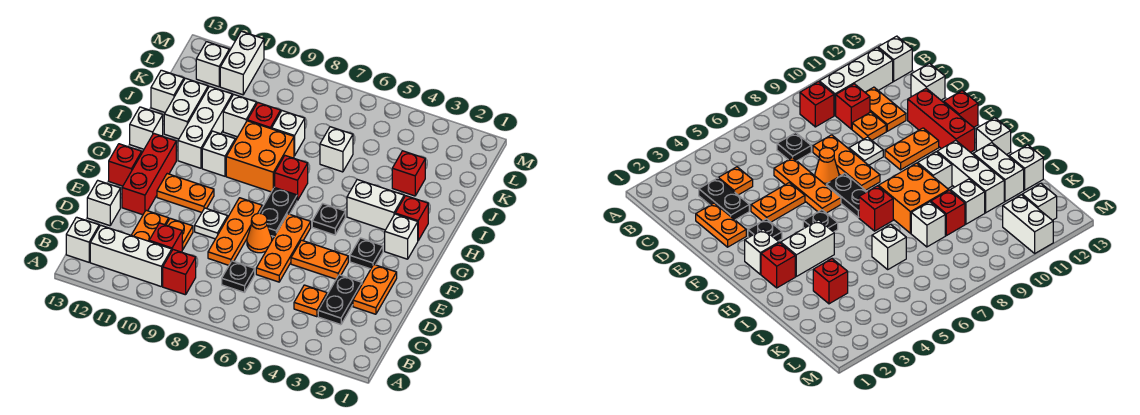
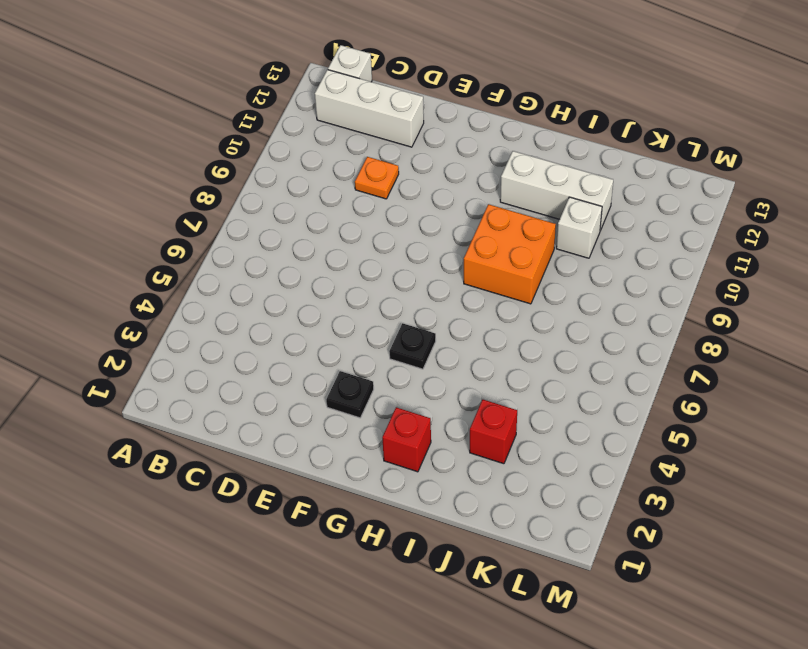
white 1x3 brick [315,70,424,147] -> white 1x3 brick turned to [90,225,172,287]
none -> red 1x1 brick [163,250,196,295]
none -> black 1x2 plate [318,275,362,325]
none -> orange 1x1 plate [294,285,327,317]
none -> black 1x1 plate [222,261,255,292]

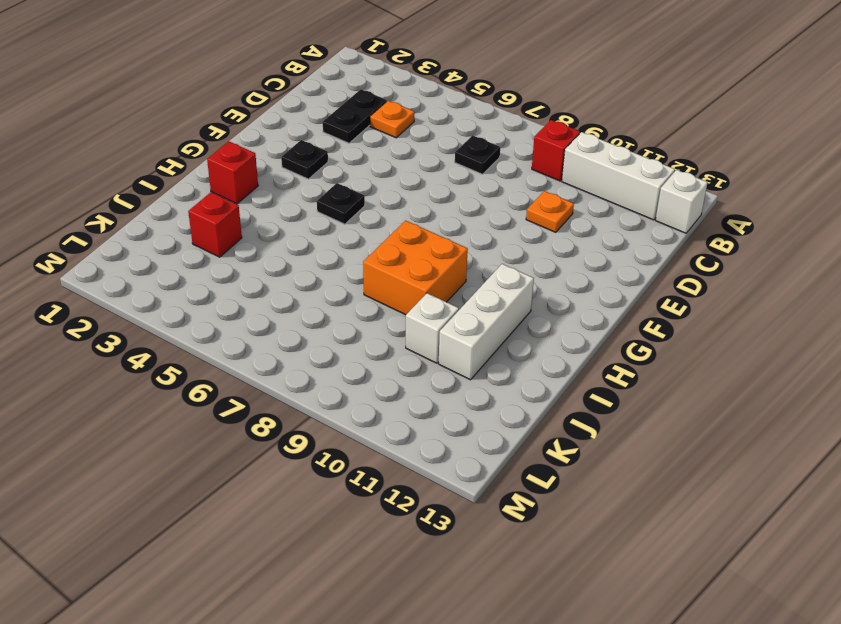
none -> red 1x1 brick [149,223,183,252]
none -> orange 1x2 plate [131,210,169,241]
none -> orange 1x2 plate [353,265,397,314]
none -> orange 1x3 plate [256,214,311,282]

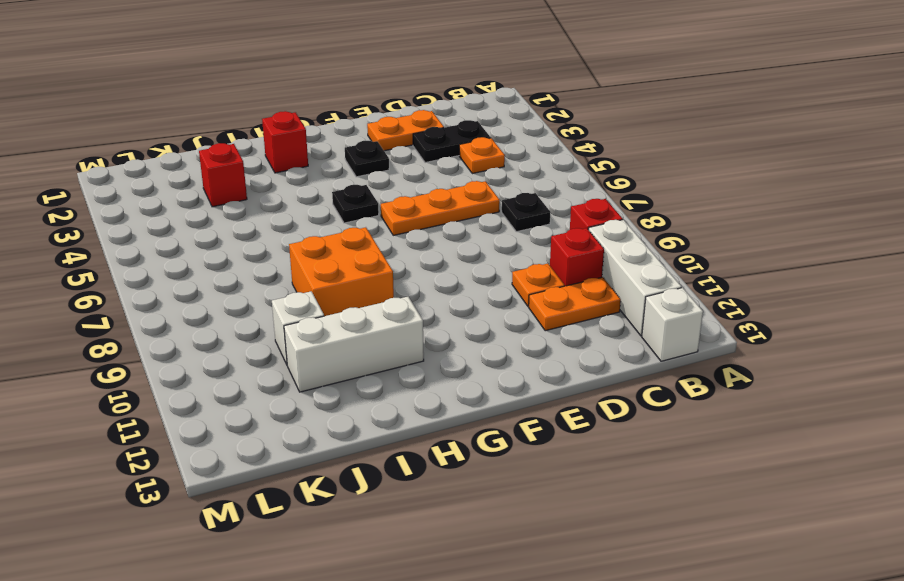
none -> orange 1x3 plate [208,198,262,265]
none -> white 1x1 brick [87,181,120,226]
none -> orange 1x2 plate [291,240,348,279]
none -> orange 1x1 cone [247,213,272,253]

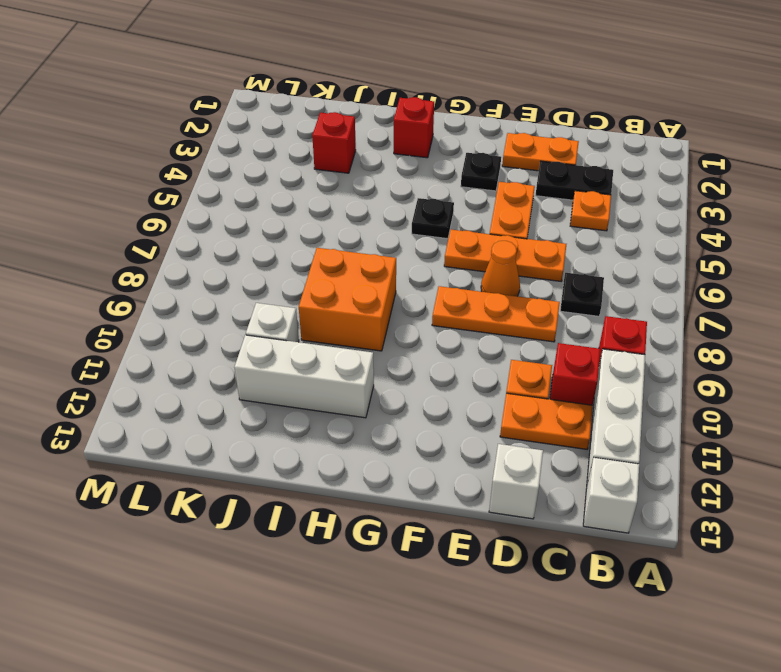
none -> white 1x1 plate [195,208,228,239]
none -> red 1x3 brick [122,133,176,215]
none -> black 1x2 plate [260,187,297,237]
none -> orange 1x2 plate [157,174,214,212]

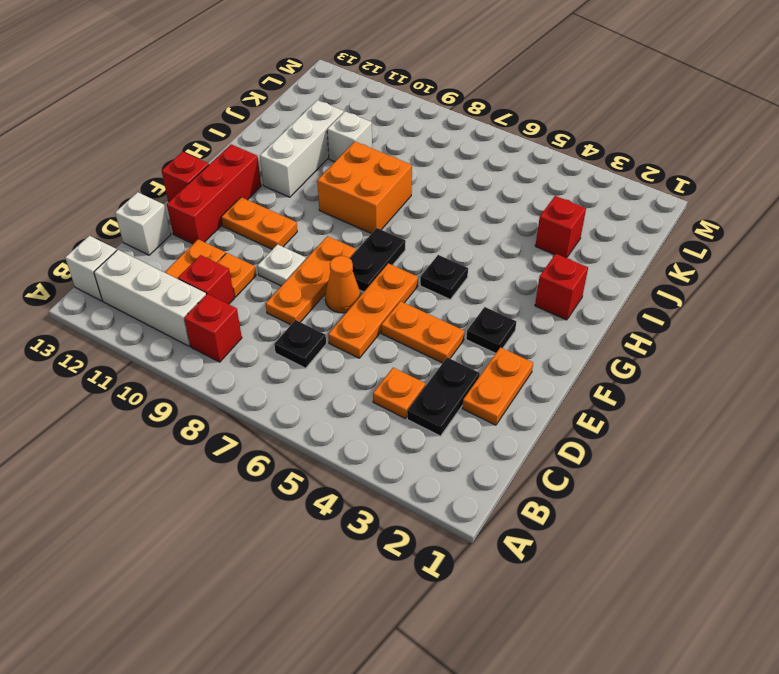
none -> white 1x1 brick [385,214,418,259]
none -> white 1x2 brick [347,180,404,230]
none -> red 1x1 brick [275,156,308,201]
none -> white 1x1 brick [202,131,235,176]

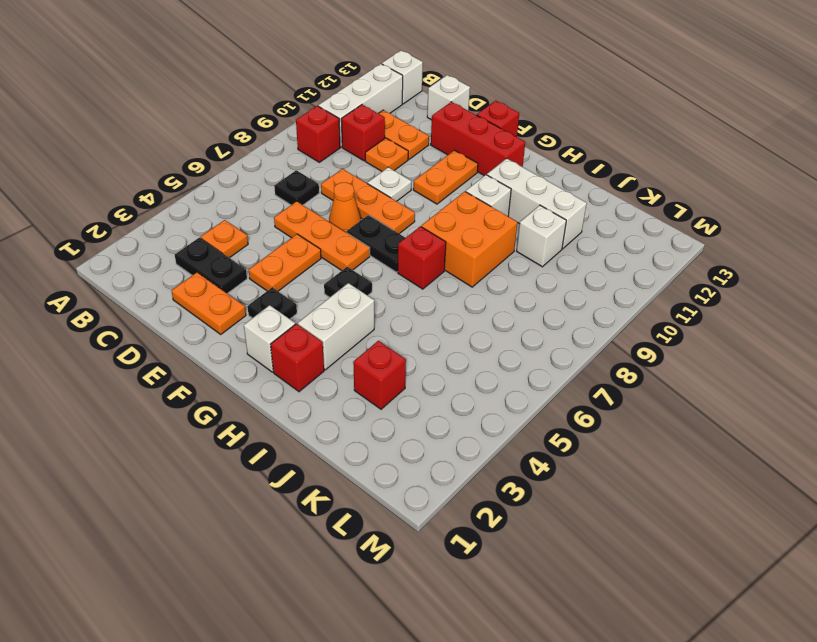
none -> white 1x1 brick [130,107,163,149]
none -> white 1x2 brick [164,78,208,139]
none -> white 1x1 brick [320,127,353,172]
none -> white 1x1 brick [272,111,305,156]

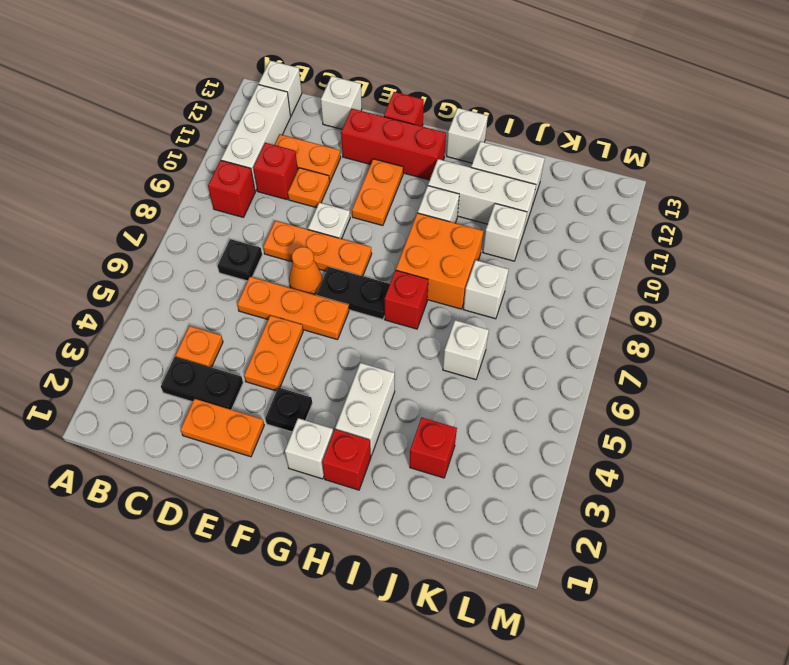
none -> black 1x1 plate [312,204,345,235]
none -> red 1x1 brick [248,103,281,129]
none -> white 1x1 brick [151,70,184,112]
none -> white 1x2 brick [220,31,264,95]

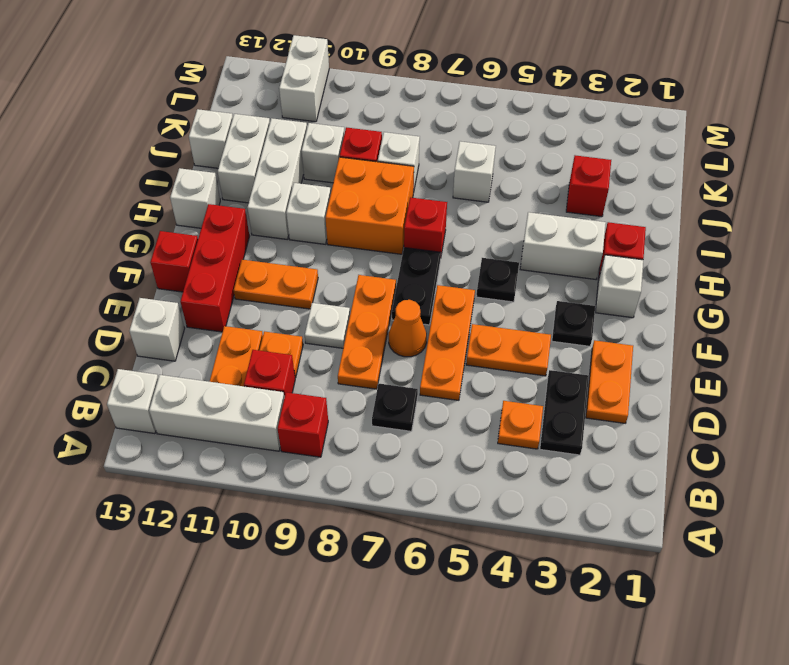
none -> white 1x1 brick [196,42,229,87]

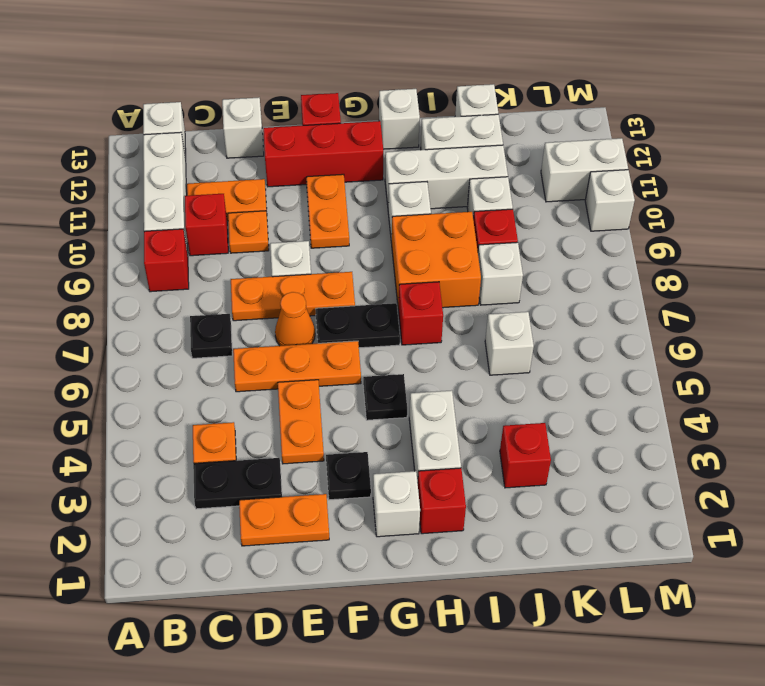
white 1x1 brick [585,170,635,231] -> white 1x1 brick moved to [196,42,229,87]

